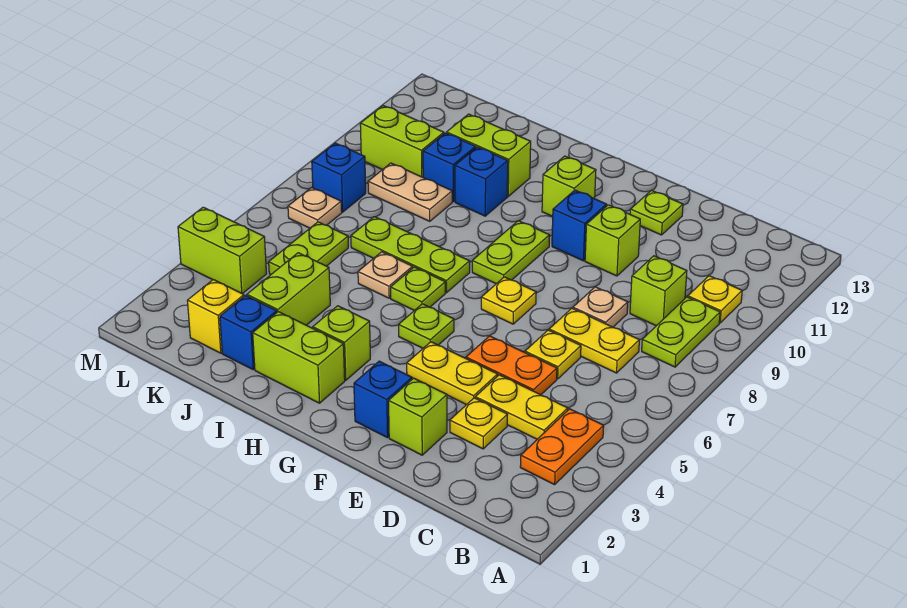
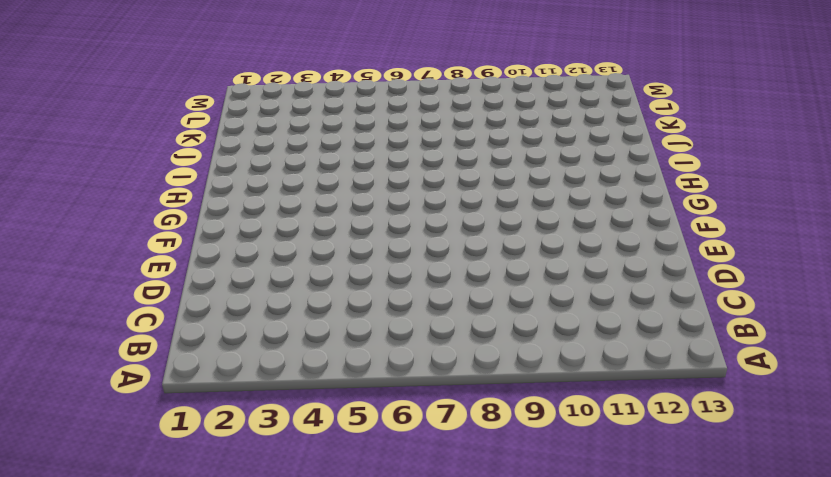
none -> orange 1x2 plate [520,409,604,485]
none -> lime 1x2 plate [642,297,720,367]
none -> yellow 1x1 plate [688,276,742,323]
none -> yellow 1x2 plate [475,375,568,439]

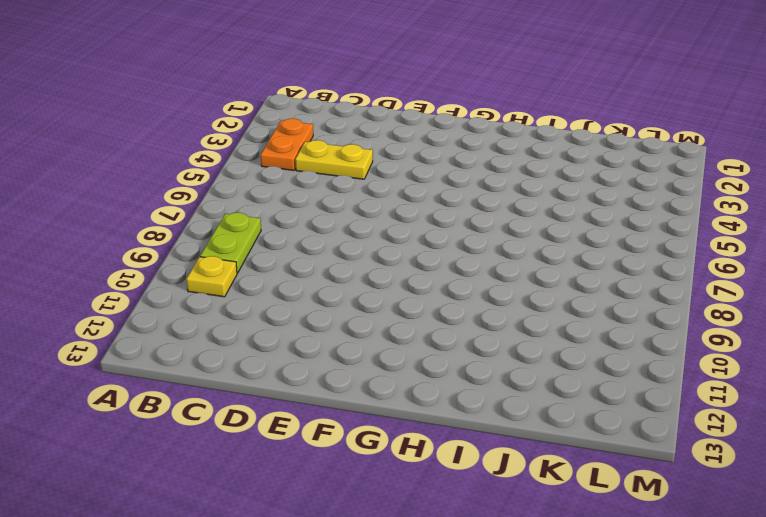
none -> yellow 1x2 plate [549,309,639,373]
none -> lime 1x1 brick [630,256,687,326]
none -> yellow 1x1 plate [450,398,508,449]
none -> orange 1x2 plate [466,336,557,395]

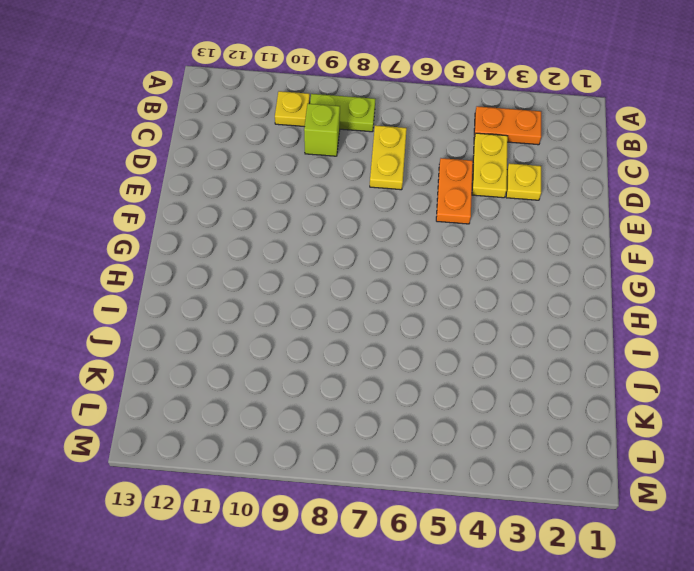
none -> yellow 1x1 plate [525,330,581,379]
none -> tan 1x1 plate [573,287,628,327]
none -> lime 1x1 brick [389,378,447,455]
none -> yellow 1x2 plate [407,342,498,405]

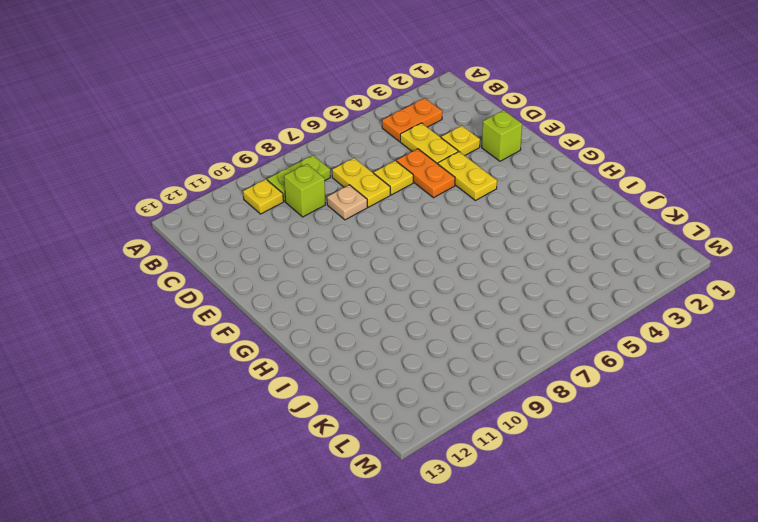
none -> lime 1x1 brick [585,205,640,276]
none -> lime 1x1 plate [630,190,683,235]
none -> blue 1x1 brick [354,361,412,438]
none -> yellow 1x1 plate [481,277,536,324]

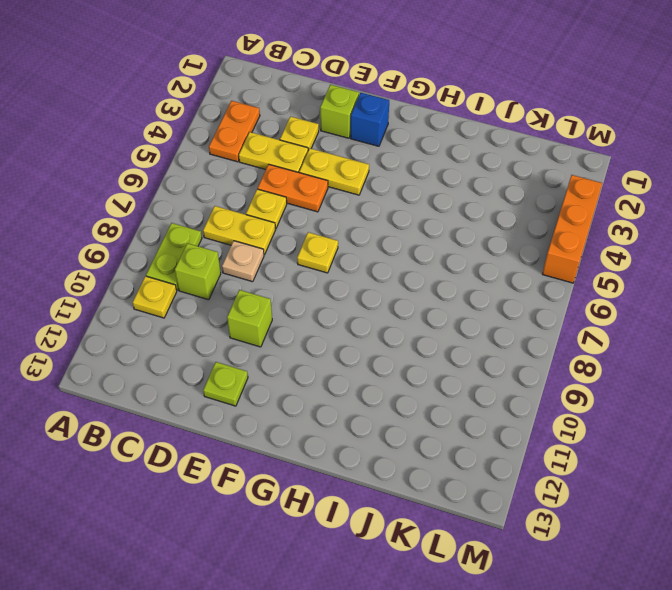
orange 1x3 brick [542,175,602,283] -> lime 1x2 brick [178,207,267,294]
none -> blue 1x1 brick [552,190,607,261]
none -> lime 1x1 plate [399,304,454,348]
none -> lime 1x2 plate [472,221,550,284]
none -> lime 1x1 brick [542,156,596,217]

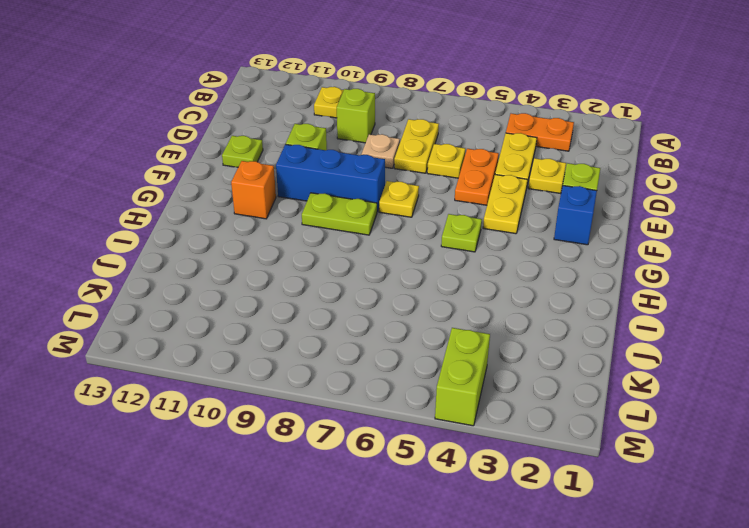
blue 1x3 brick [276,144,385,212] -> blue 1x1 brick [552,190,607,261]
orange 1x1 brick [231,161,276,219] -> lime 1x1 brick [542,156,596,217]
none -> lime 1x2 plate [642,297,720,367]
none -> lime 1x2 brick [253,312,345,403]
none -> lime 1x1 brick [313,306,370,380]
none -> lime 1x1 plate [391,267,445,311]

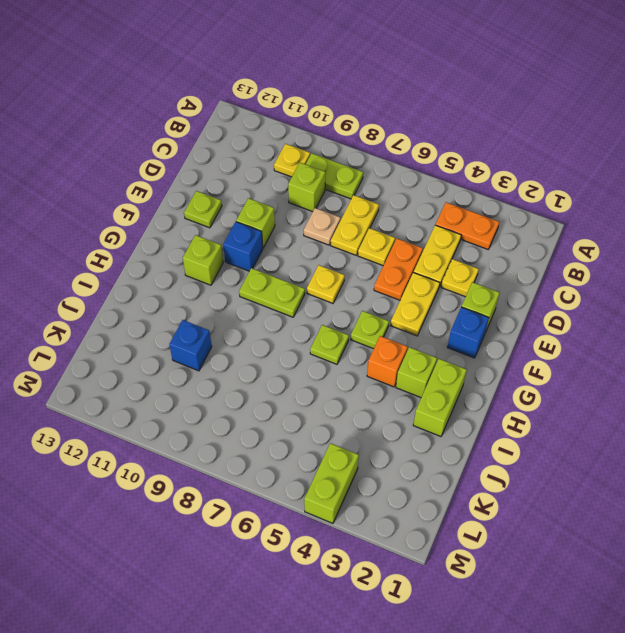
orange 1x1 brick [367,336,408,387] -> none
none -> lime 1x3 plate [351,217,470,293]
none -> tan 1x1 plate [358,252,413,298]
none -> blue 1x1 brick [455,147,508,216]
none -> lime 1x2 brick [447,114,531,196]

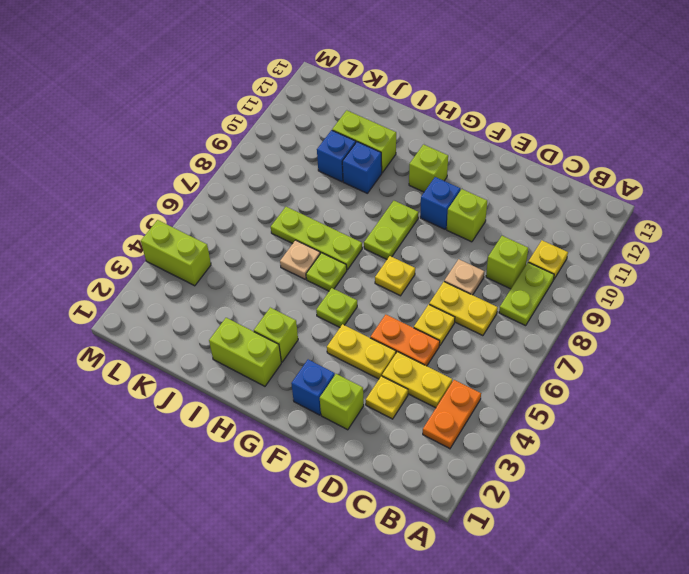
none -> lime 1x1 plate [630,190,683,235]
none -> blue 1x1 brick [220,296,277,369]
none -> lime 1x2 brick [247,253,330,325]
none -> tan 1x2 plate [368,163,452,221]

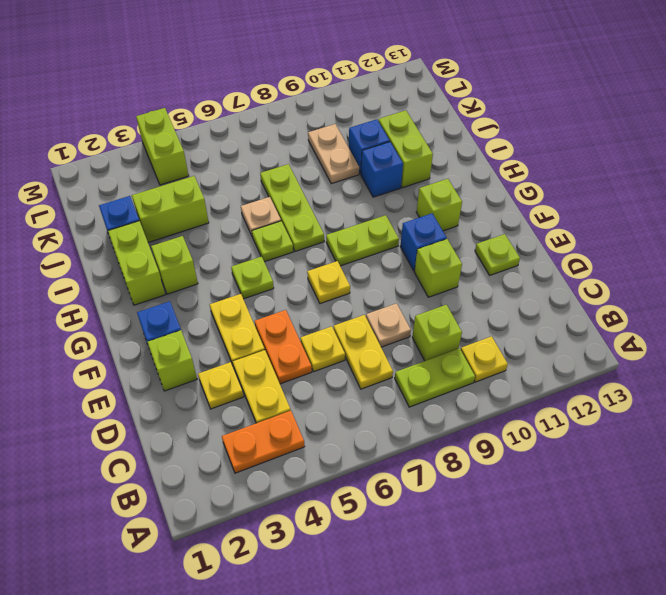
none -> yellow 1x1 brick [187,280,244,353]
none -> lime 1x2 plate [269,222,348,274]
none -> lime 1x2 brick [360,106,444,177]
none -> tan 1x1 plate [288,188,342,228]

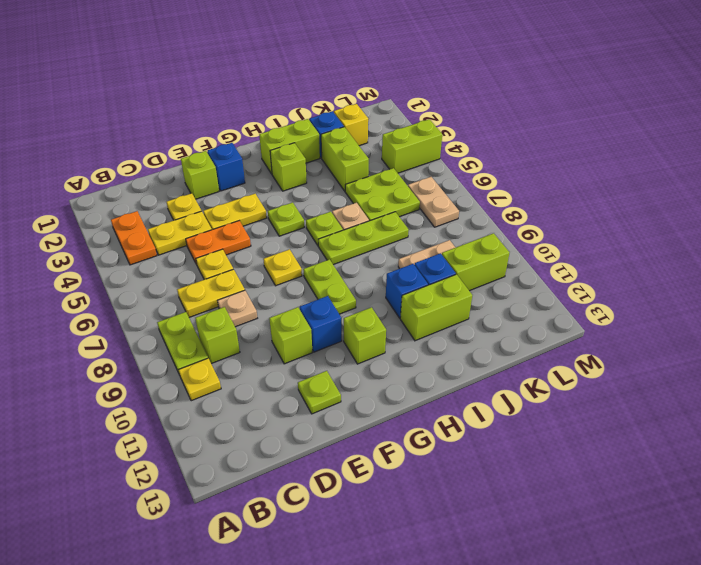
lime 2x2 plate [345,168,420,221] -> lime 1x2 plate [269,222,348,274]
tan 1x2 plate [408,177,459,227] -> tan 1x1 plate [288,188,342,228]
none -> blue 1x1 brick [312,143,366,212]

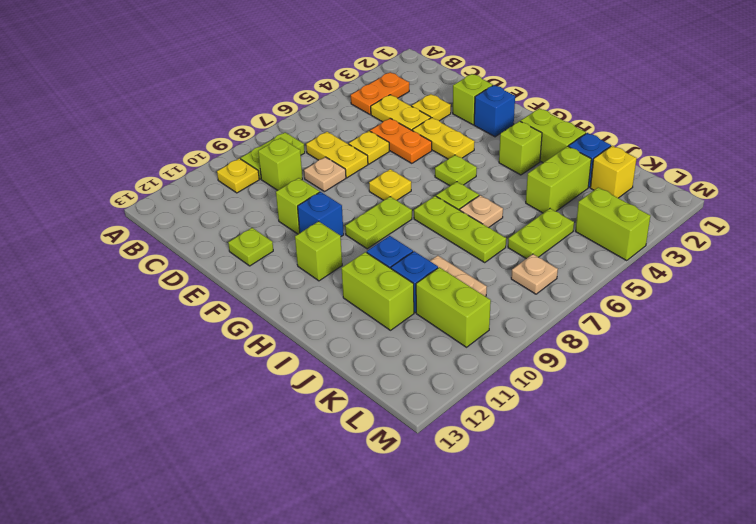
none -> blue 1x1 brick [312,143,366,212]

